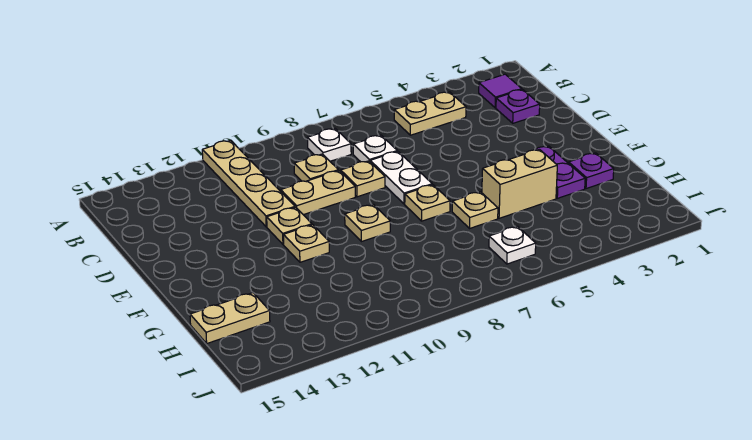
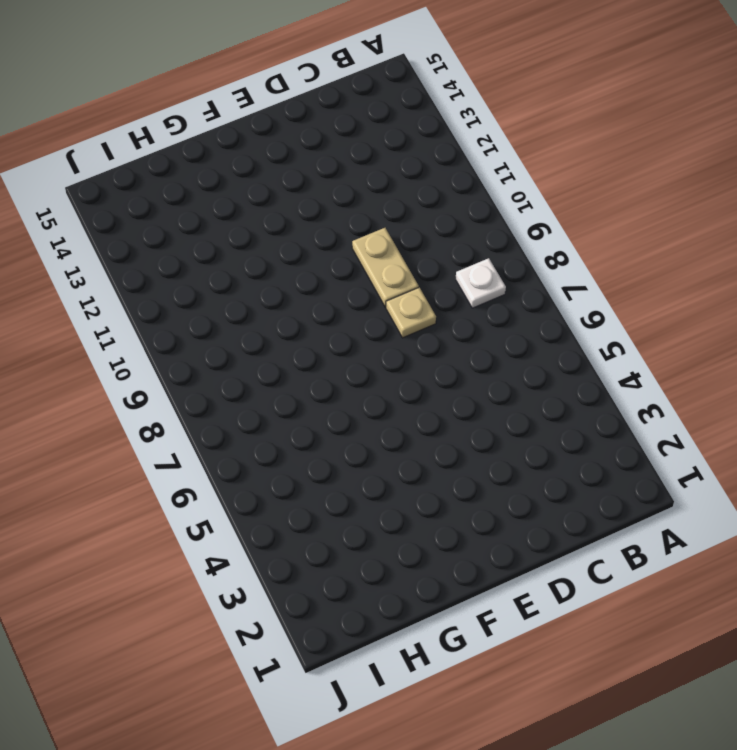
none -> tan 1x4 plate [202,140,295,227]
none -> purple 1x1 tile [479,74,522,108]
none -> tan 1x2 plate [394,92,466,135]

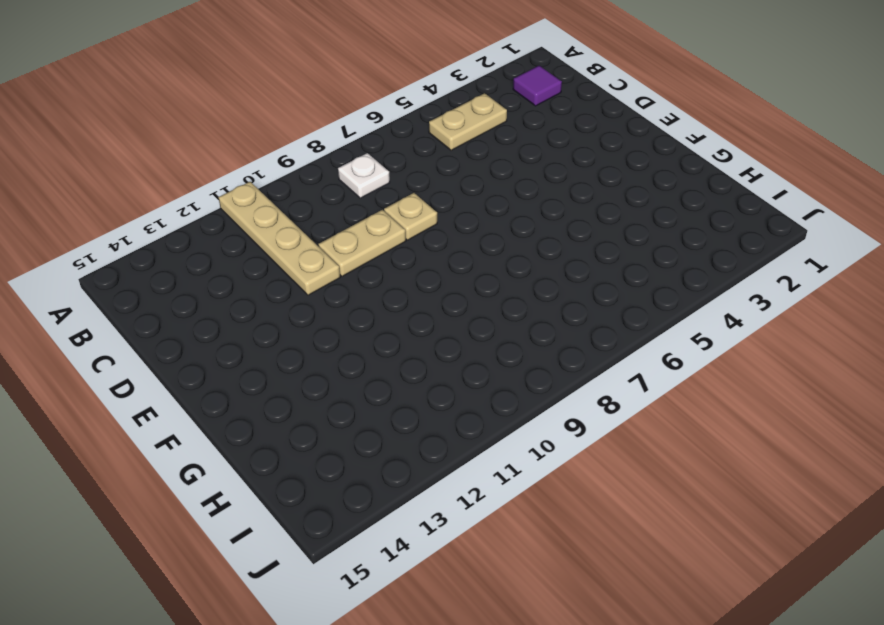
none -> purple 1x1 plate [496,90,540,123]
none -> white 1x1 plate [353,135,397,162]
none -> tan 1x1 plate [294,154,338,181]

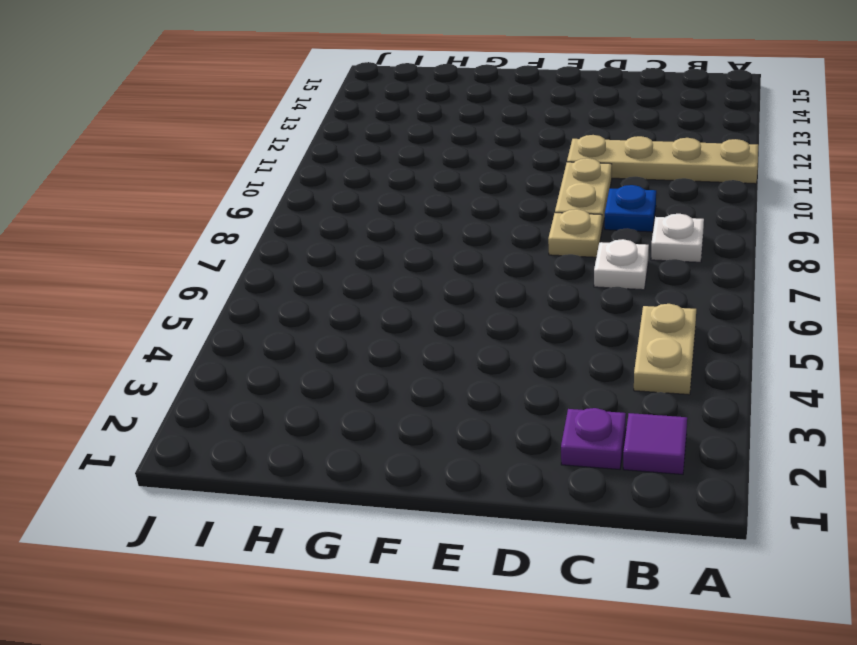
blue 1x1 plate [605,185,656,232] -> tan 1x1 plate [294,154,338,181]
none -> white 1x2 plate [370,151,432,204]
none -> tan 1x1 plate [267,207,312,244]
none -> purple 1x2 plate [535,146,585,198]

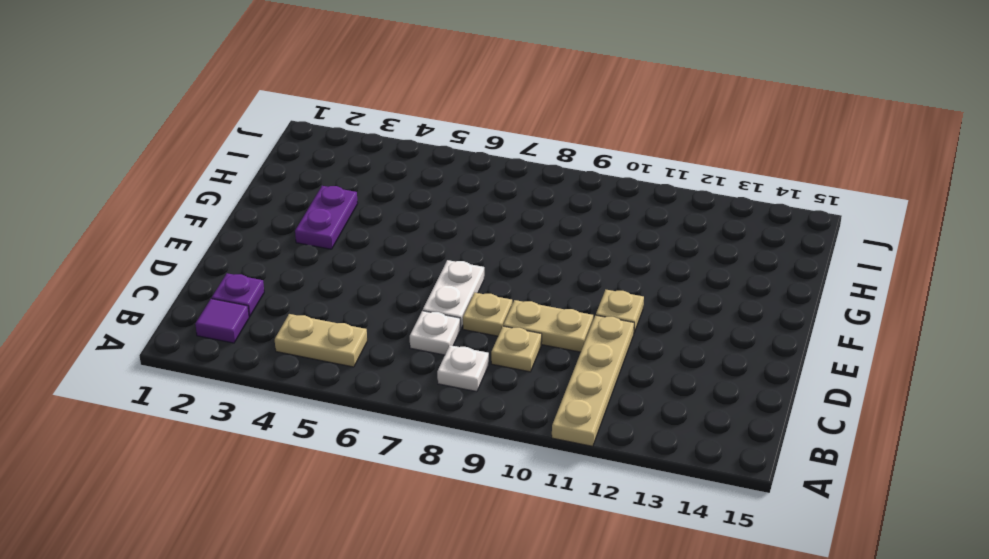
none -> tan 1x1 plate [405,185,450,221]
none -> tan 1x1 plate [345,204,390,242]
none -> tan 1x1 plate [284,225,329,262]

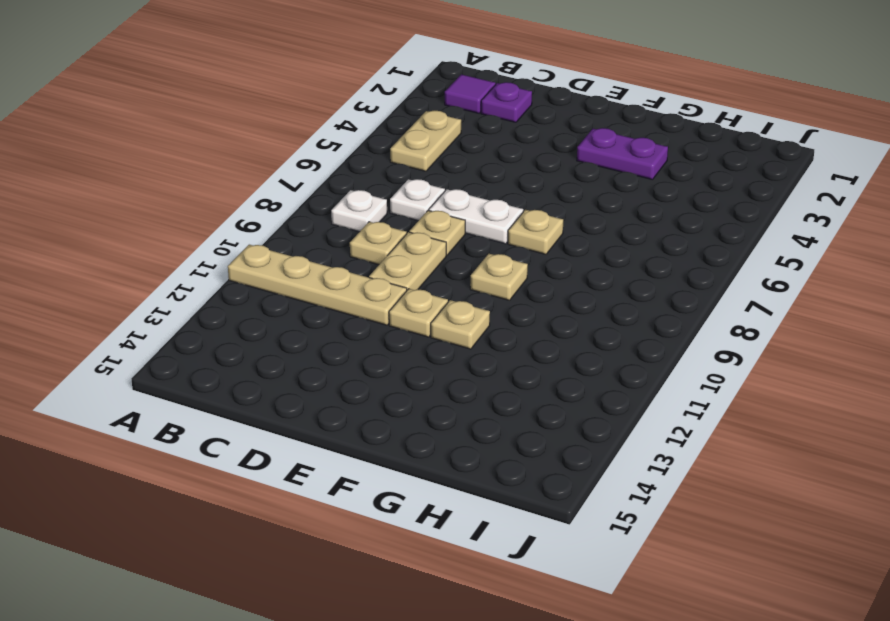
none -> purple 1x1 plate [569,153,614,189]
none -> tan 1x2 brick [482,149,557,218]
none -> tan 1x1 plate [452,192,498,228]

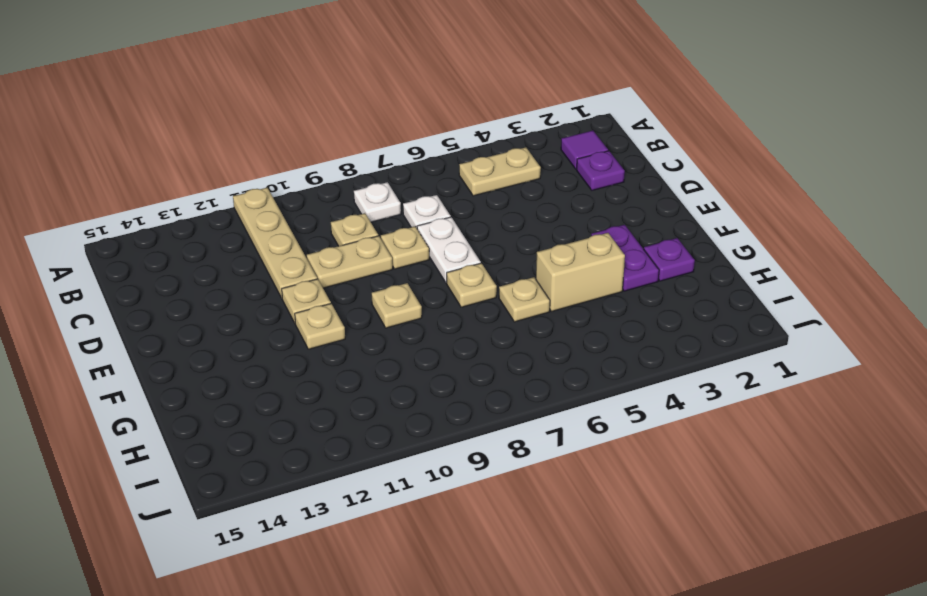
none -> tan 1x2 plate [190,293,270,343]
none -> white 1x1 plate [489,226,536,264]

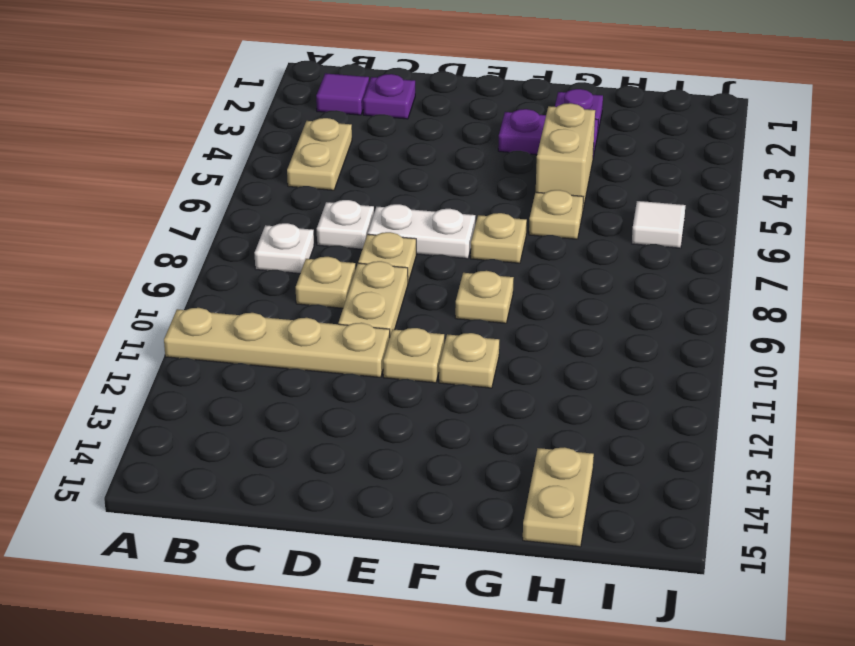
white 1x1 tile [632,201,685,248] -> white 1x1 plate [489,226,536,264]

